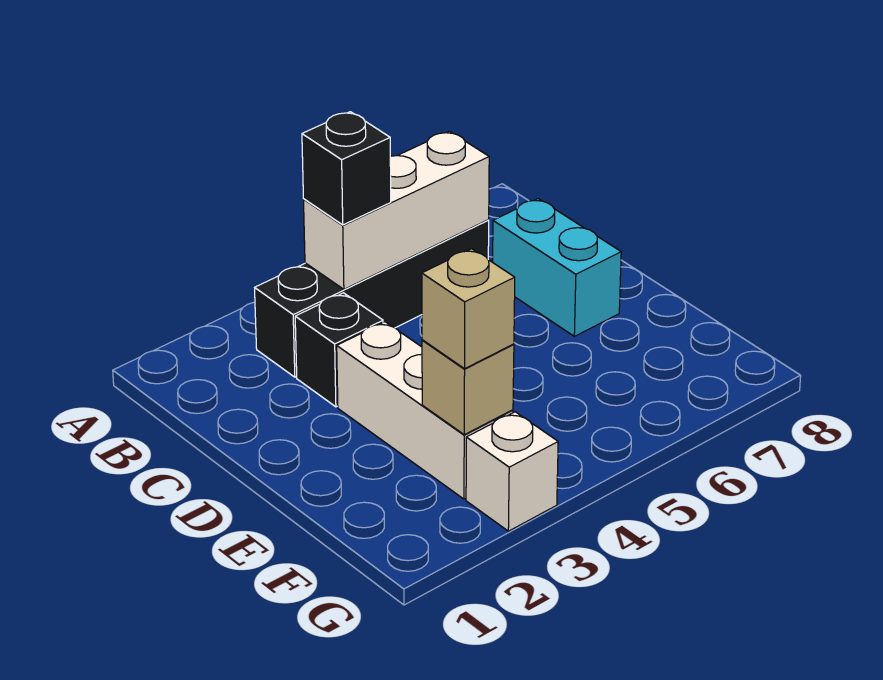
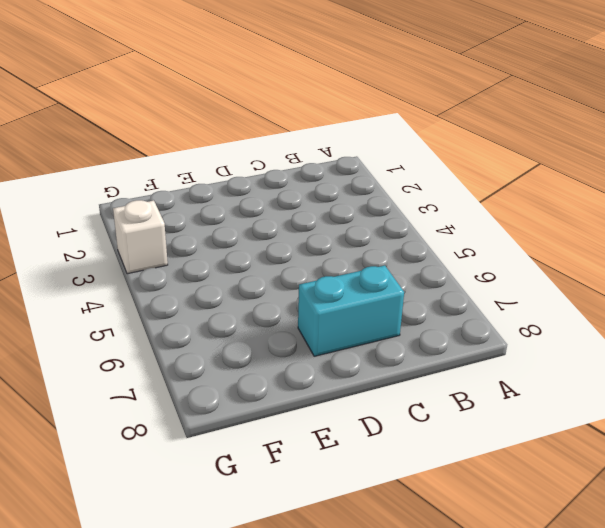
none -> black 1x4 brick [255,220,489,377]
none -> black 1x1 brick [295,293,383,407]

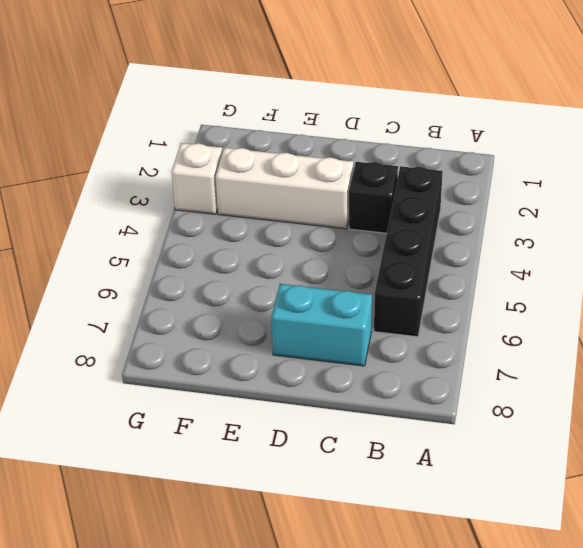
none -> white 1x3 brick [304,131,489,289]
none -> tan 1x1 brick [422,340,514,435]

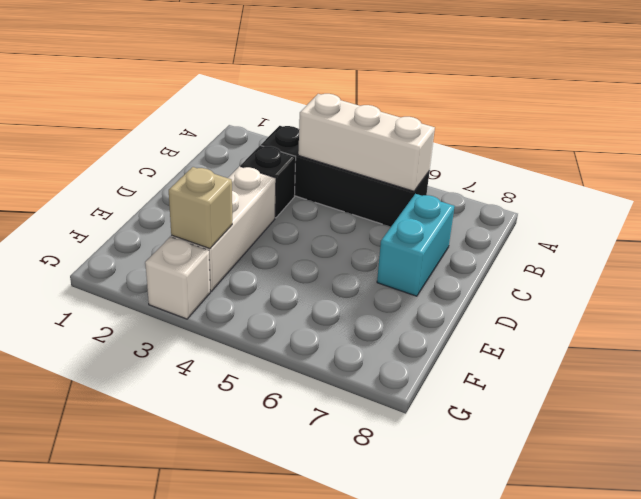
none -> black 1x1 brick [302,112,391,225]
none -> tan 1x1 brick [422,249,515,369]

